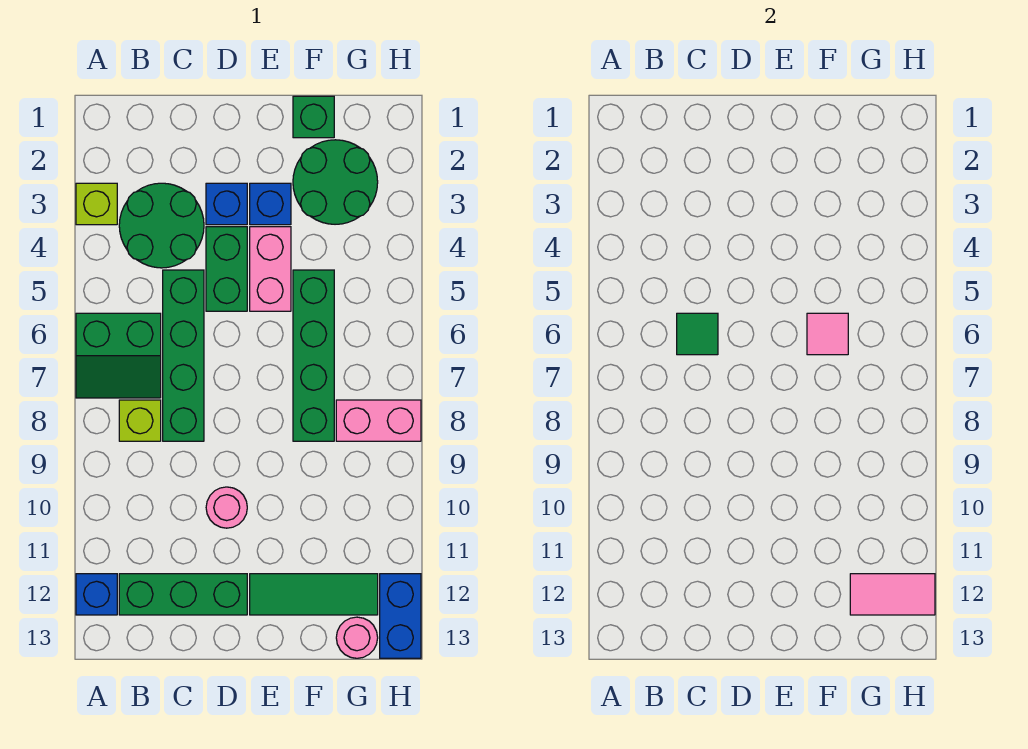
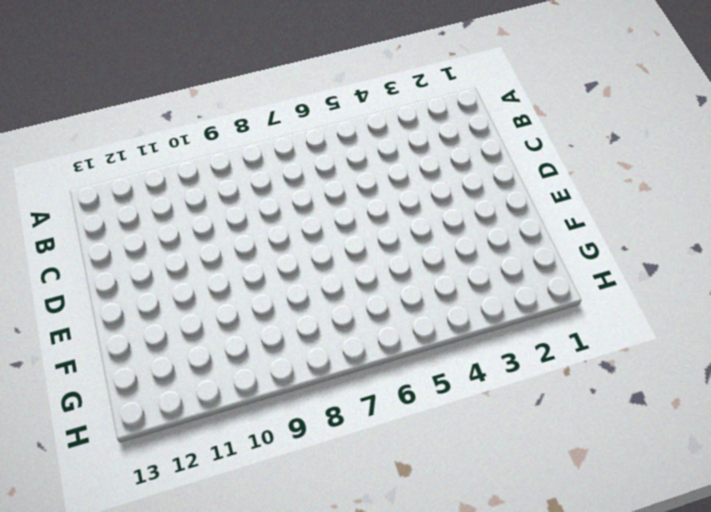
none -> lime 1x1 brick [76,183,117,225]
none -> green 2x2 slope [76,313,161,398]
none -> blue 1x1 brick [76,574,117,615]

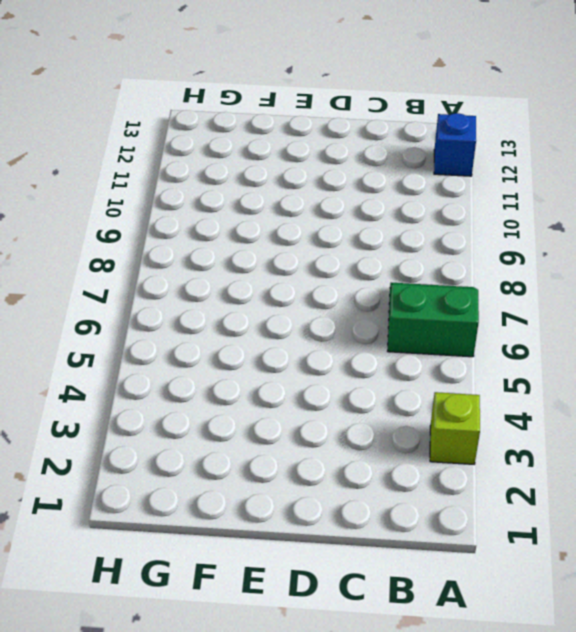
none -> green 2x2 round brick [119,183,204,268]
none -> lime 1x1 brick [119,400,161,441]
none -> green 1x3 brick [119,574,247,615]

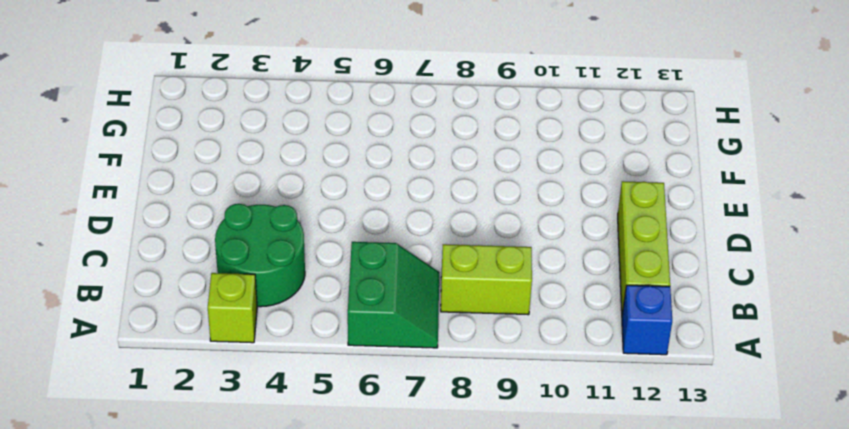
lime 1x2 brick [441,244,532,315] -> lime 1x1 brick [119,400,161,441]
lime 1x3 brick [618,181,670,314] -> green 1x3 brick [119,574,247,615]
none -> green 1x4 brick [163,270,204,441]
none -> blue 1x1 brick [206,183,247,225]
none -> green 1x2 brick [206,227,247,311]

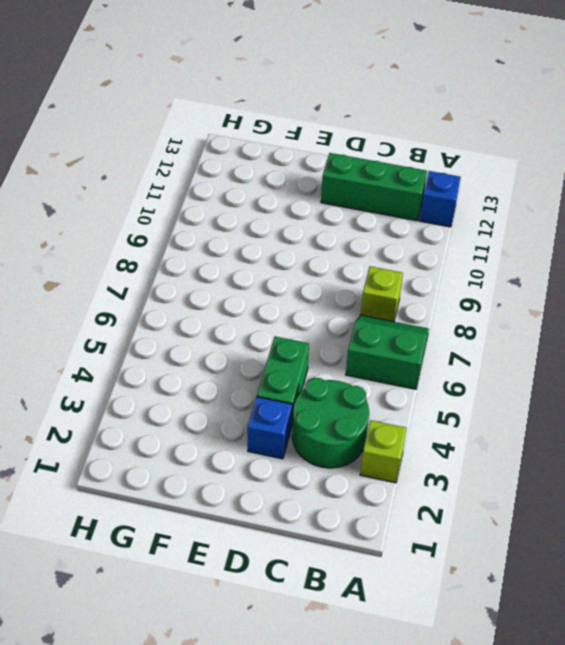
none -> green 1x4 brick [163,270,204,441]
none -> pink 1x1 round brick [206,487,247,528]
none -> blue 1x1 brick [250,183,291,225]

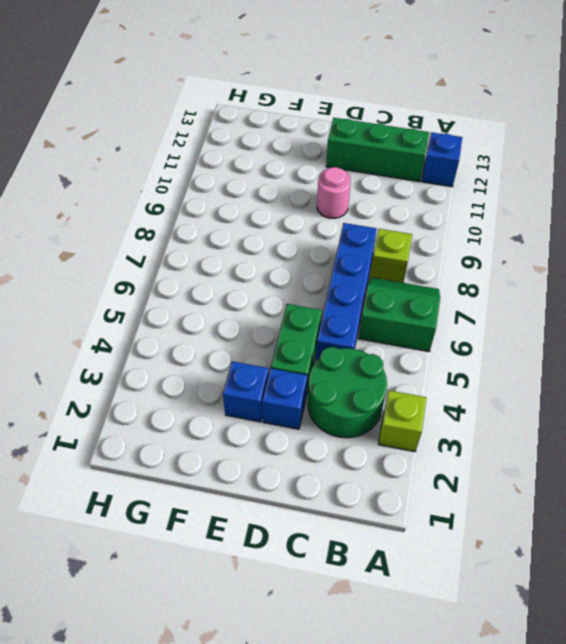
blue 1x4 brick [316,223,377,361] -> green 1x4 brick [163,270,204,441]
none -> pink 1x2 brick [250,227,291,311]
none -> green 1x3 tile [250,574,378,615]
none -> green 1x1 brick [293,96,334,138]

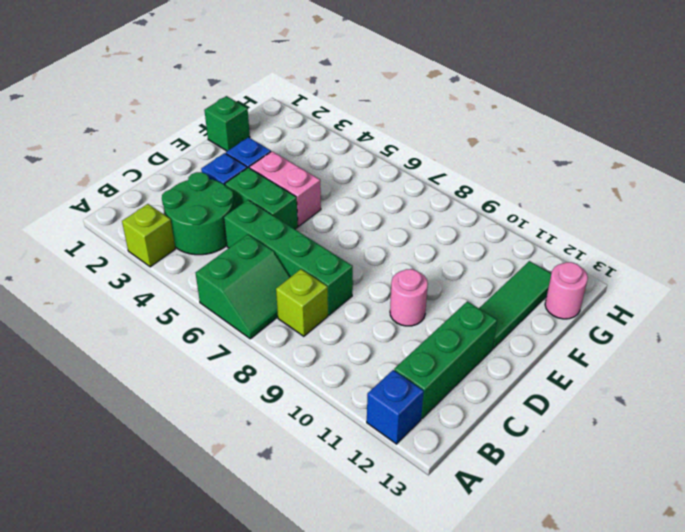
none -> green 2x2 round brick [293,140,378,224]
none -> green 1x4 brick [293,270,334,441]
none -> pink 1x2 brick [336,400,421,441]

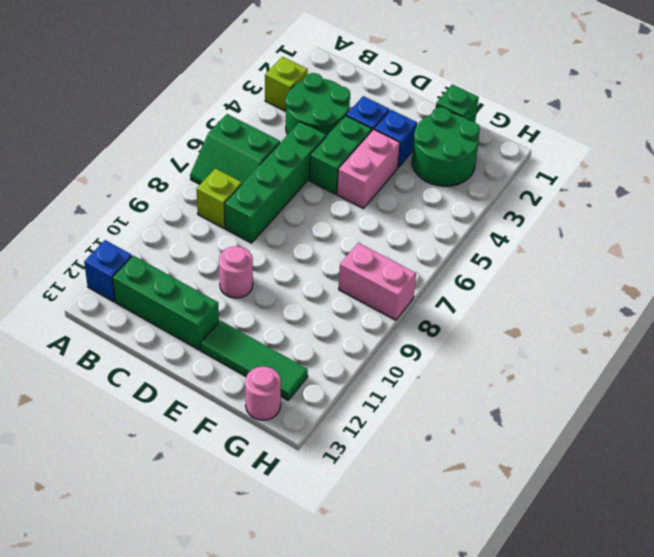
none -> green 1x4 brick [293,270,334,441]
none -> blue 1x2 brick [380,574,421,658]
none -> green 1x1 tile [677,313,718,355]

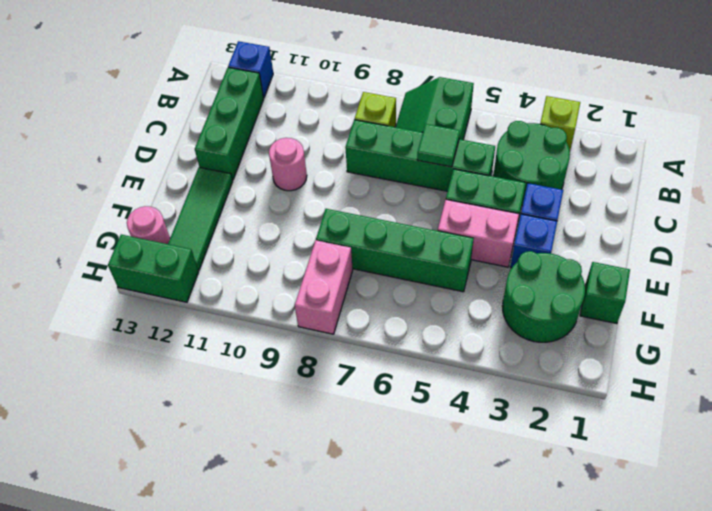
green 1x2 brick [108,235,199,302] -> blue 1x2 brick [380,574,421,658]
none -> pink 1x1 tile [807,313,848,355]
none -> pink 1x2 tile [850,574,935,615]

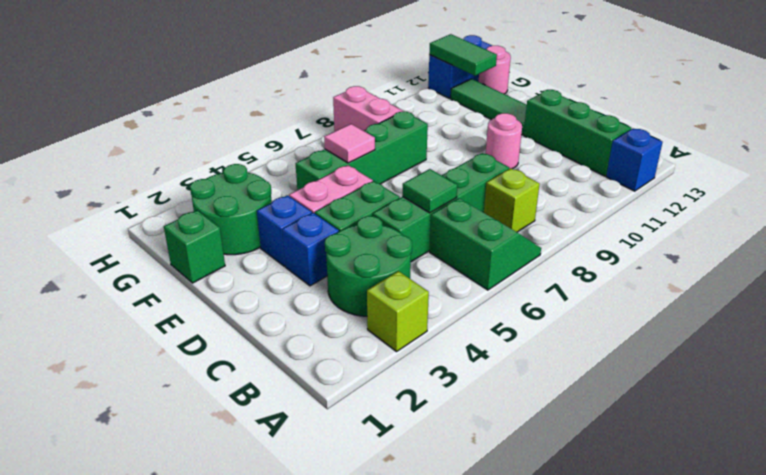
green 1x2 tile [429,34,497,76] -> pink 1x2 tile [850,574,935,615]

